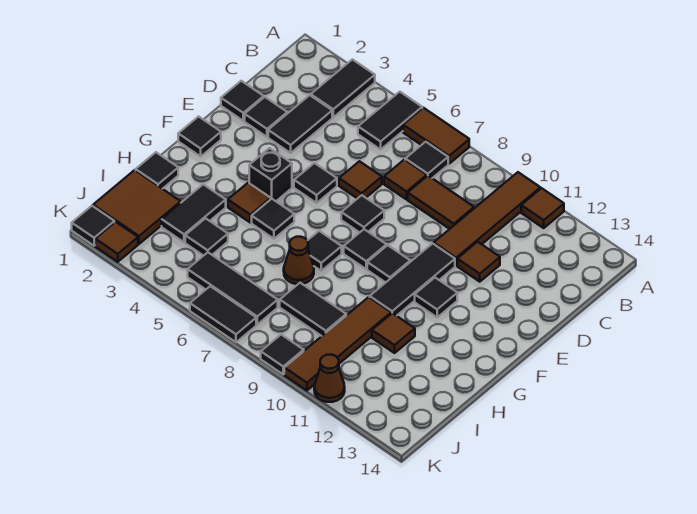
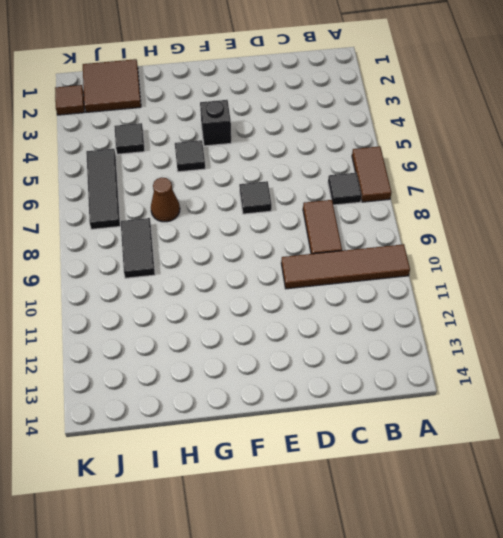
none -> black 1x2 tile [311,60,375,117]
none -> black 1x2 tile [358,92,422,149]
none -> brown 1x1 tile [521,188,564,228]
none -> black 1x2 tile [268,95,332,153]

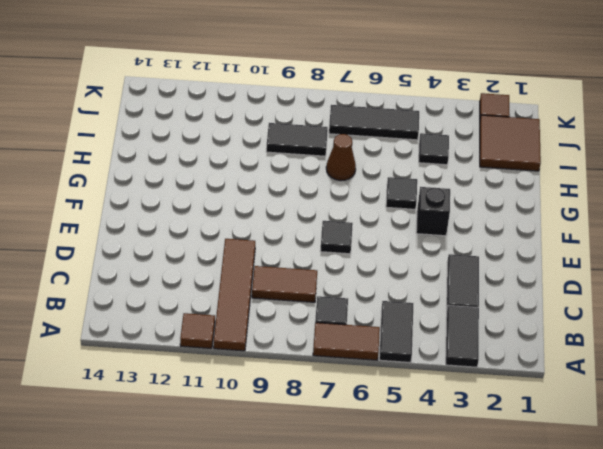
none -> brown 1x1 tile [384,160,427,199]
none -> black 1x1 tile [221,81,264,121]
none -> black 1x1 tile [245,97,287,137]
none -> brown 1x1 tile [339,161,382,199]

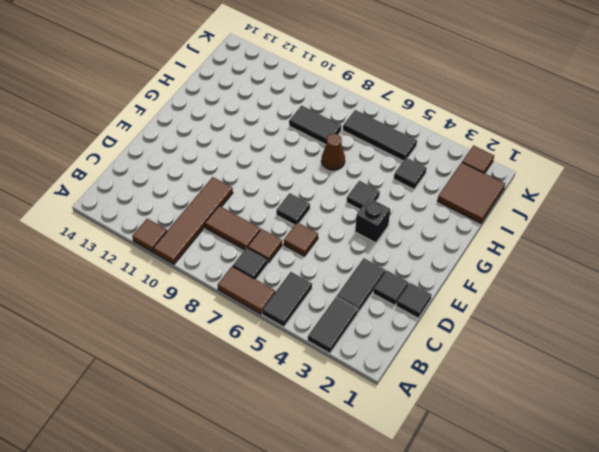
none -> brown 1x1 tile [457,242,500,282]
none -> black 1x1 tile [294,163,337,203]
none -> black 1x3 tile [370,243,455,316]
none -> black 1x1 tile [178,117,221,156]

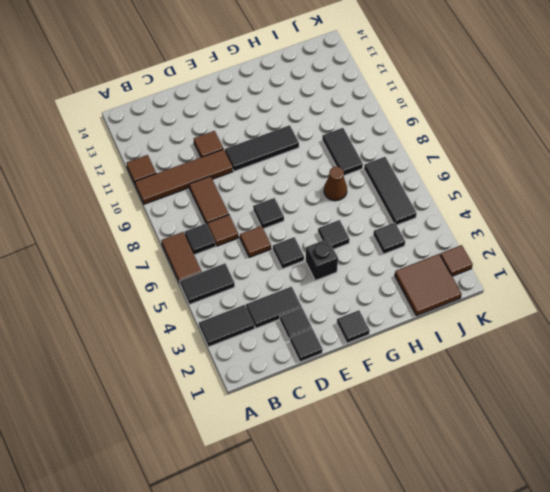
none -> black 1x1 tile [344,229,387,269]
none -> black 1x1 tile [367,245,410,283]
none -> black 1x1 tile [415,278,457,317]
none -> brown 1x1 tile [228,183,271,223]

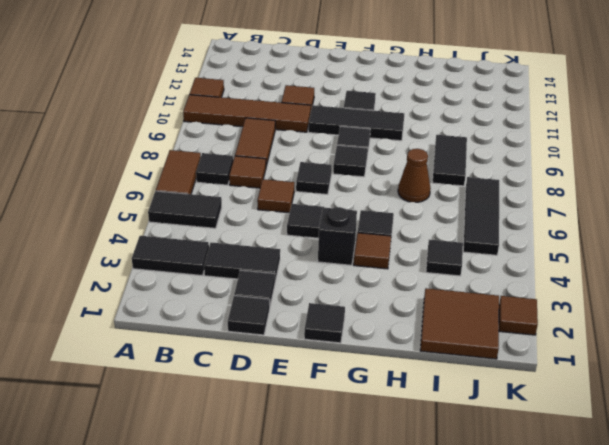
none -> black 1x1 tile [307,231,342,271]
none -> black 1x1 tile [136,152,178,189]
none -> black 1x2 tile [162,184,226,242]
none -> brown 1x4 tile [284,297,391,391]

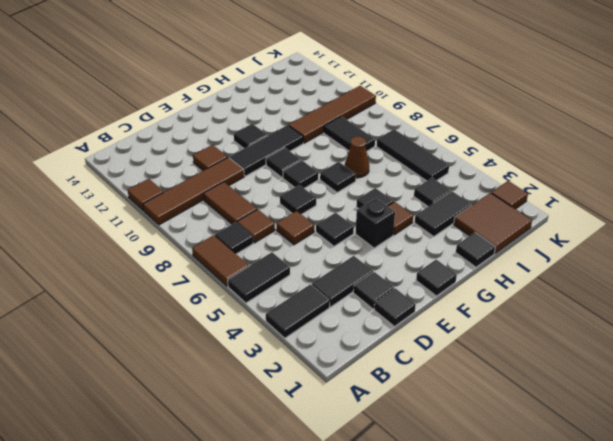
none -> brown 1x1 tile [372,313,415,353]
none -> black 1x1 tile [72,206,114,246]
none -> black 1x2 tile [190,286,256,342]
none -> black 1x1 tile [261,335,304,374]

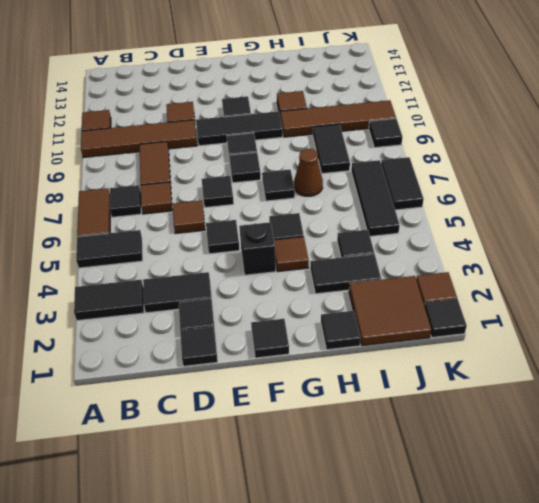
none -> brown 1x1 cone [314,355,345,402]

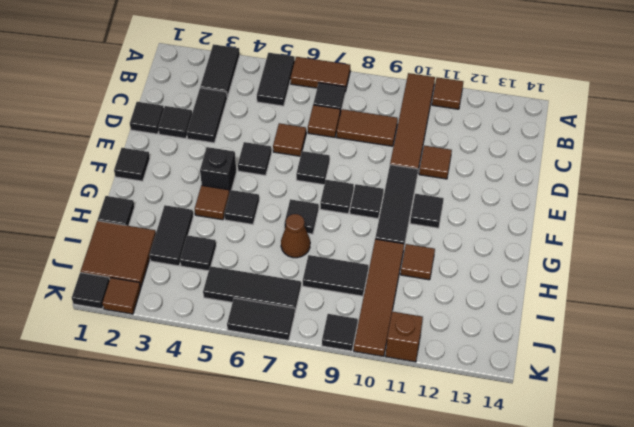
brown 1x1 brick [386,312,423,362] -> brown 1x1 cone [314,355,345,402]

